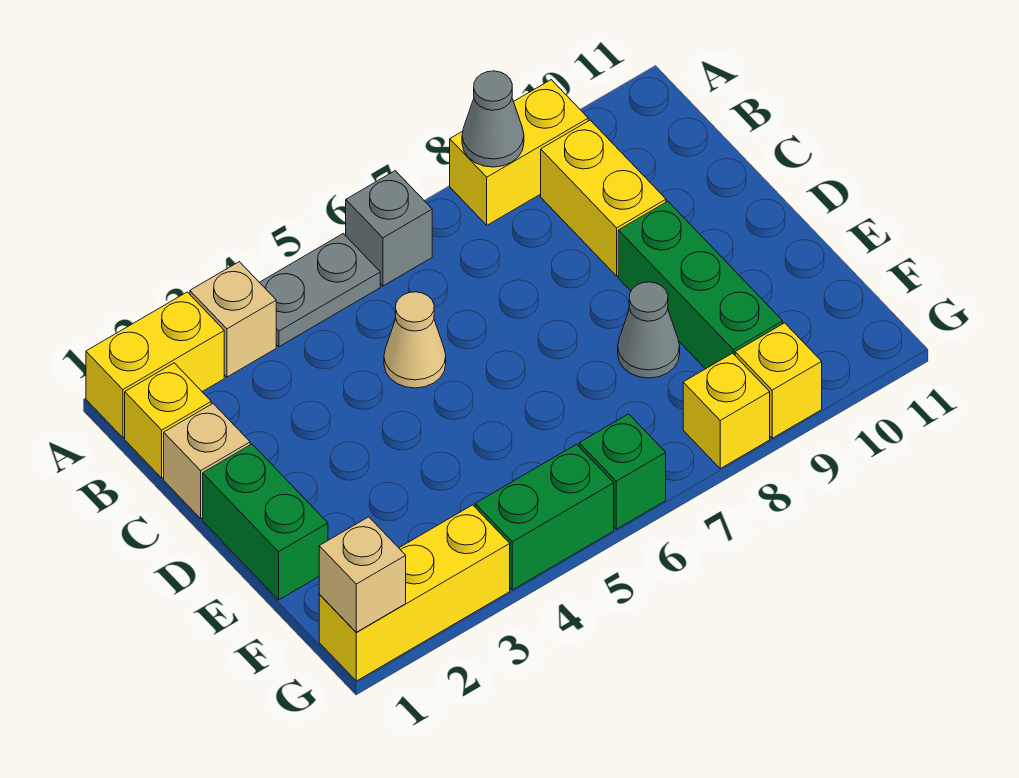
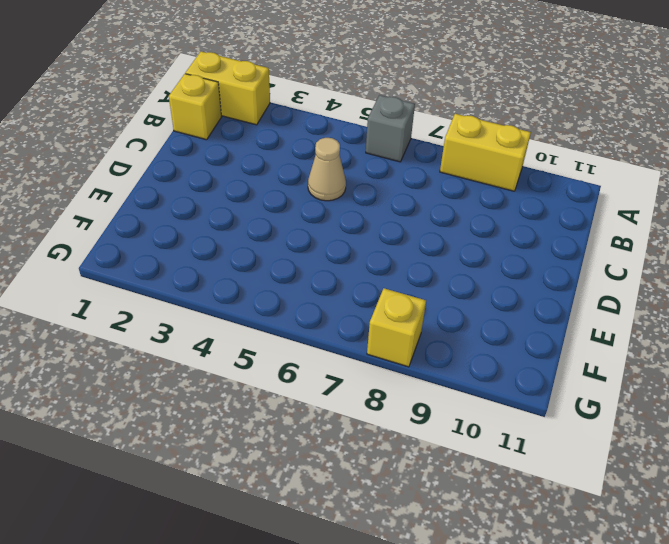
none -> tan 1x1 brick [190,262,276,377]
none -> grey 1x2 plate [259,234,380,347]
none -> yellow 1x2 brick [541,120,666,276]

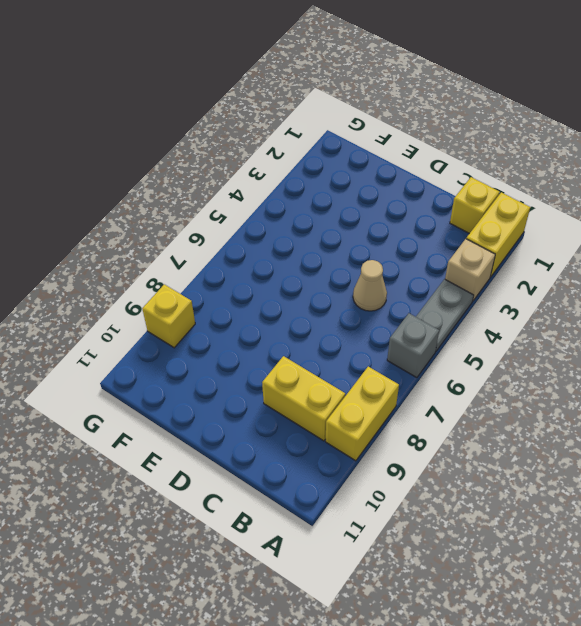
none -> tan 1x1 brick [164,404,250,519]
none -> green 1x2 brick [203,444,328,600]
none -> green 1x3 brick [618,201,783,369]

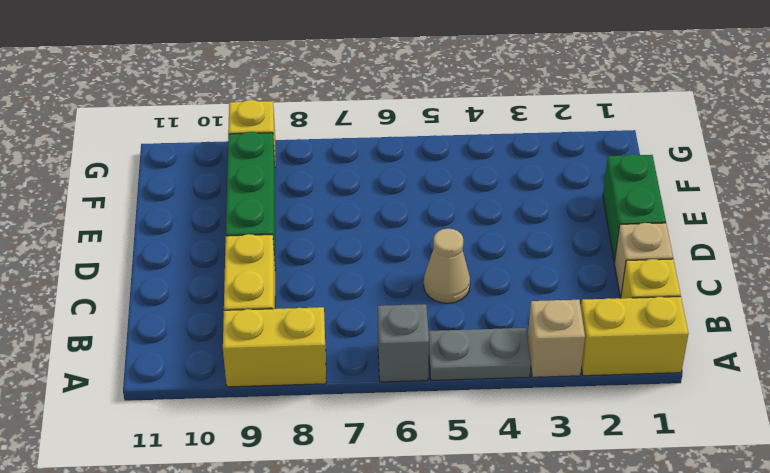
none -> grey 1x1 cone [618,282,680,378]
none -> yellow 1x3 brick [319,505,510,681]
none -> green 1x2 brick [475,444,614,590]

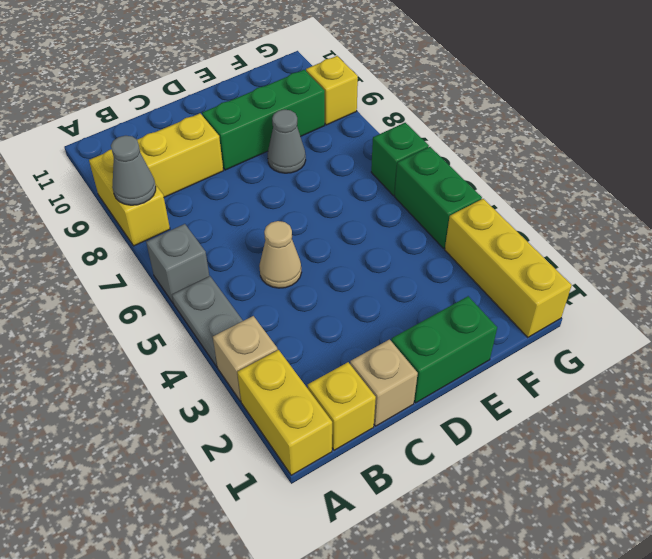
none -> yellow 1x1 brick [683,353,770,469]
none -> tan 1x1 brick [319,517,406,632]

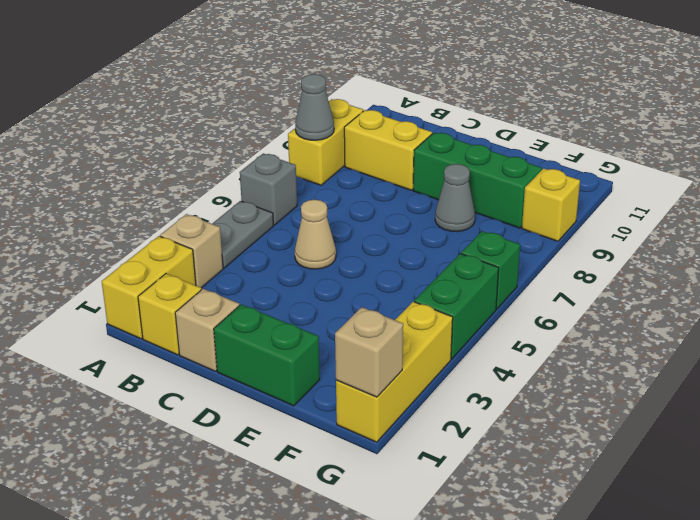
none -> yellow 1x1 brick [683,353,770,469]

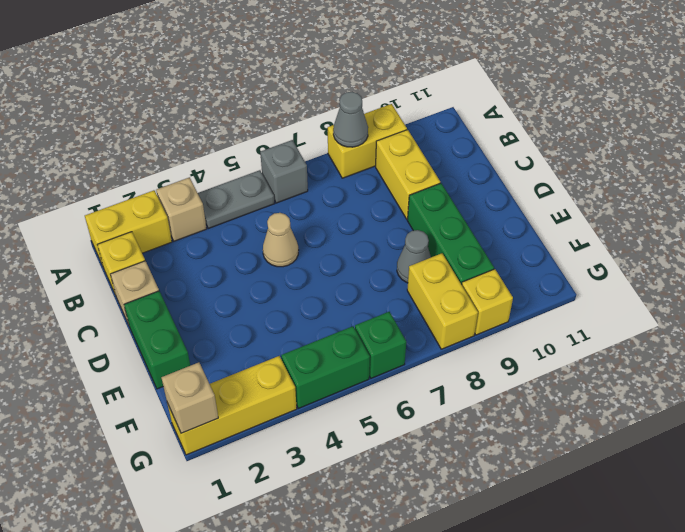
yellow 1x2 brick [407,253,478,349] -> yellow 1x1 brick [683,353,770,469]

